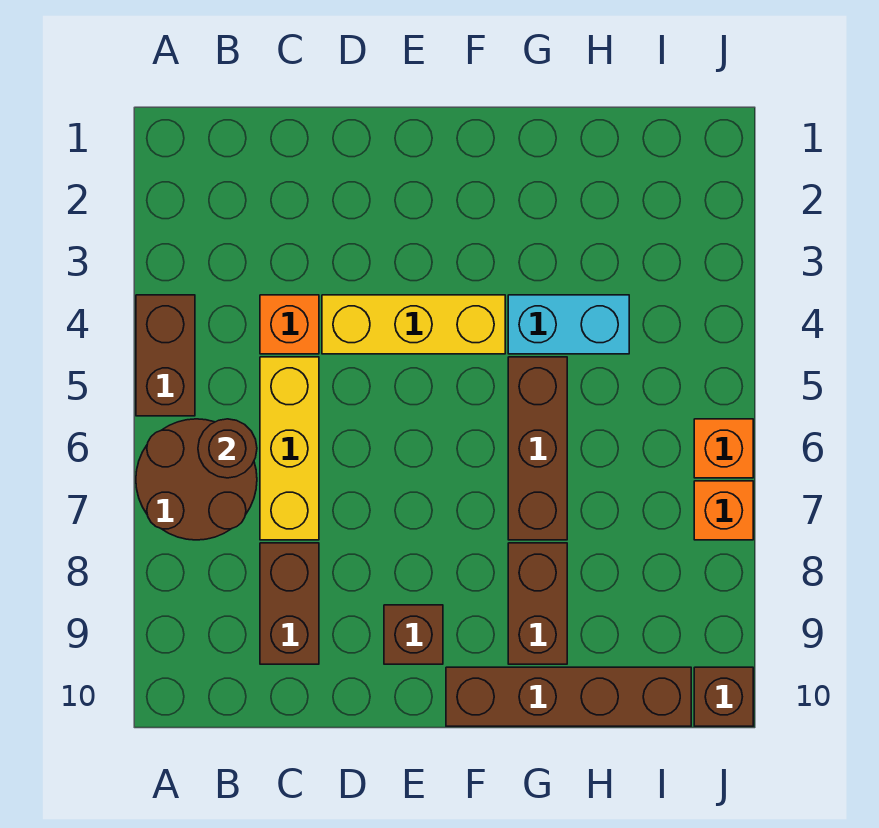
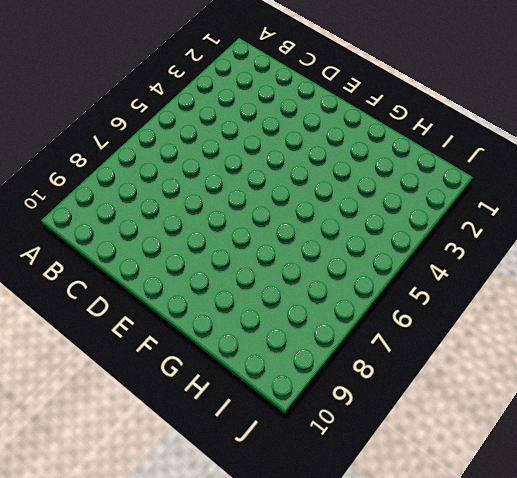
none -> brown 1x2 brick [136,295,195,416]
none -> brown 2x2 round brick [136,419,257,540]
none -> orange 1x1 brick [260,295,319,354]

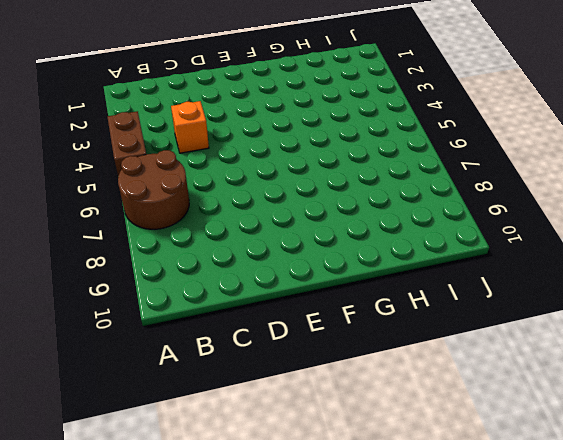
none -> yellow 1x3 brick [260,357,319,540]
none -> brown 1x2 brick [260,543,319,664]
none -> yellow 1x3 brick [322,295,505,354]

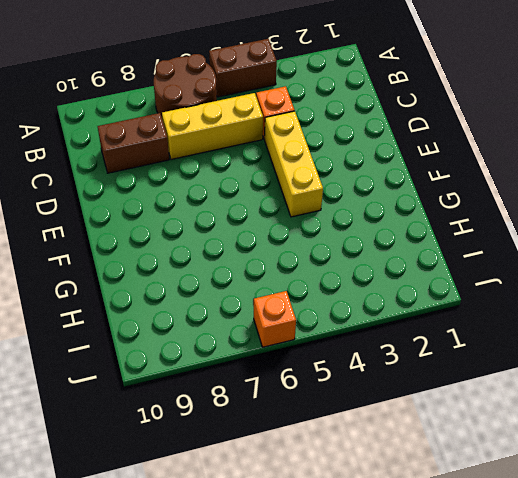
none -> brown 1x1 brick [384,605,443,664]
none -> brown 1x4 brick [446,667,691,726]
none -> cyan 1x2 brick [508,295,629,354]

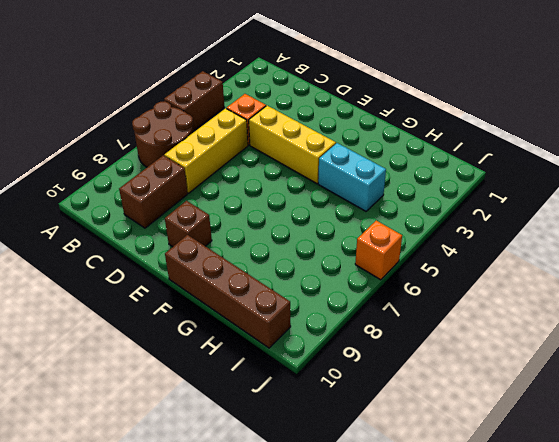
none -> brown 1x3 brick [508,357,567,540]
none -> brown 1x2 brick [508,543,567,664]
none -> orange 1x1 brick [694,481,753,540]

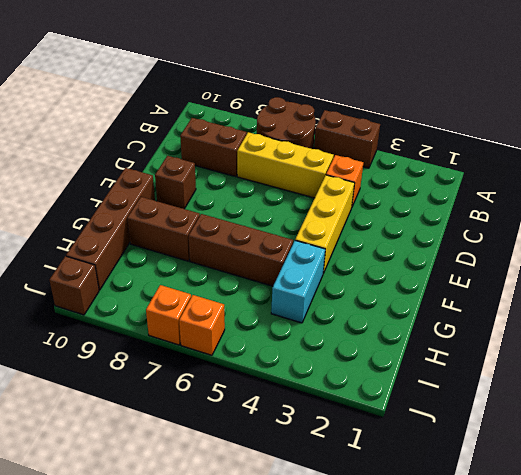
none -> brown 1x1 round brick [198,419,257,478]

